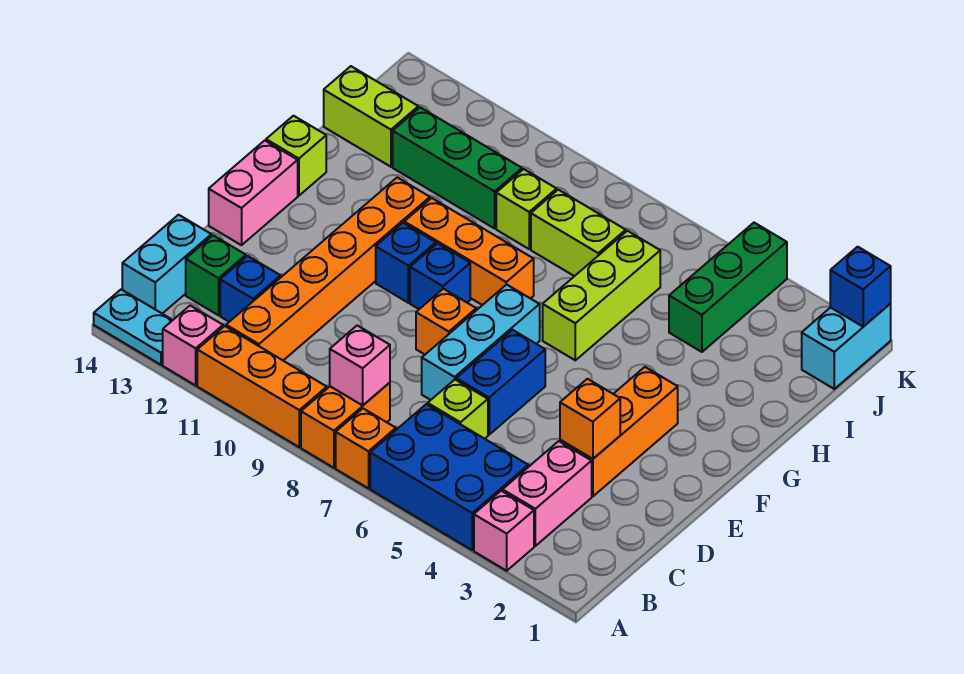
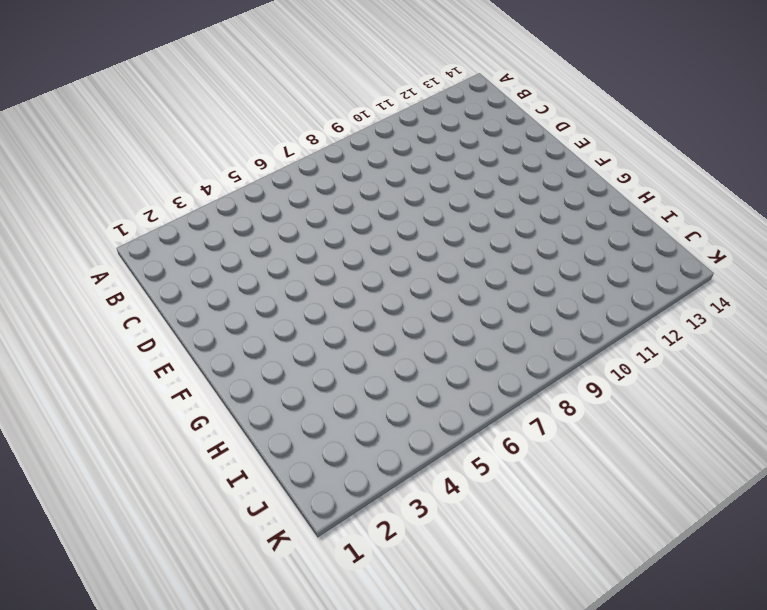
none -> pink 1x1 brick [474,491,534,571]
none -> blue 2x3 brick [370,404,528,550]
none -> orange 1x1 brick [336,409,396,488]
none -> orange 1x2 brick [301,383,390,468]

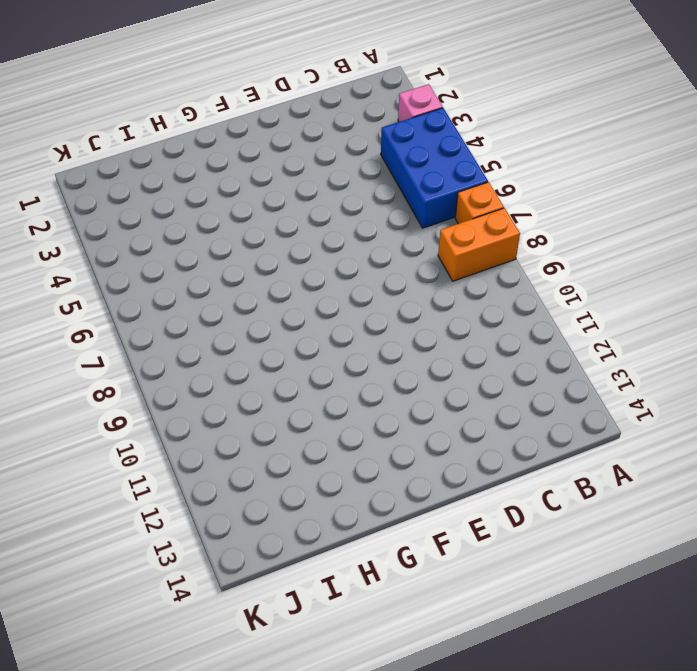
none -> orange 1x3 brick [197,326,327,447]
none -> pink 1x1 brick [163,305,223,385]
none -> cyan 1x2 plate [94,289,173,365]
none -> pink 1x2 brick [503,441,592,546]

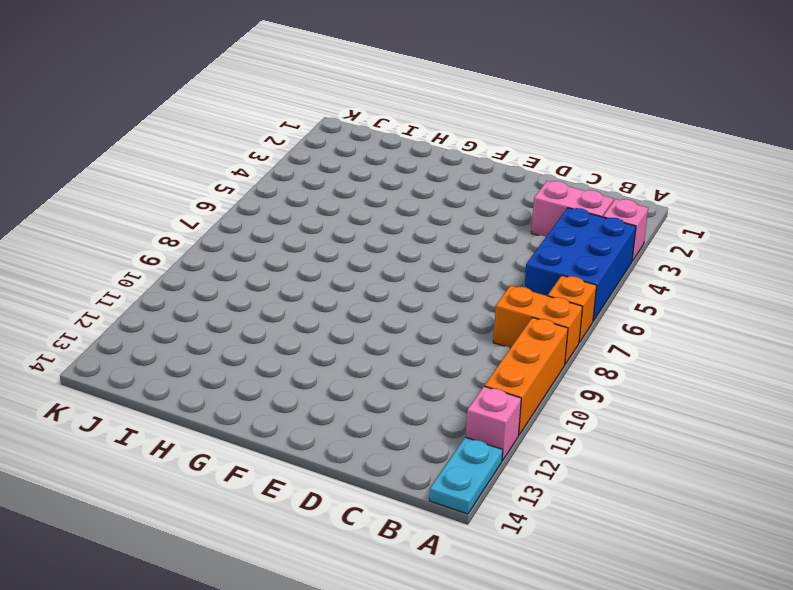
none -> orange 1x6 brick [226,178,430,360]
none -> cyan 1x2 brick [122,215,211,314]
none -> lime 1x1 brick [428,380,488,439]
none -> blue 1x1 brick [220,256,281,322]

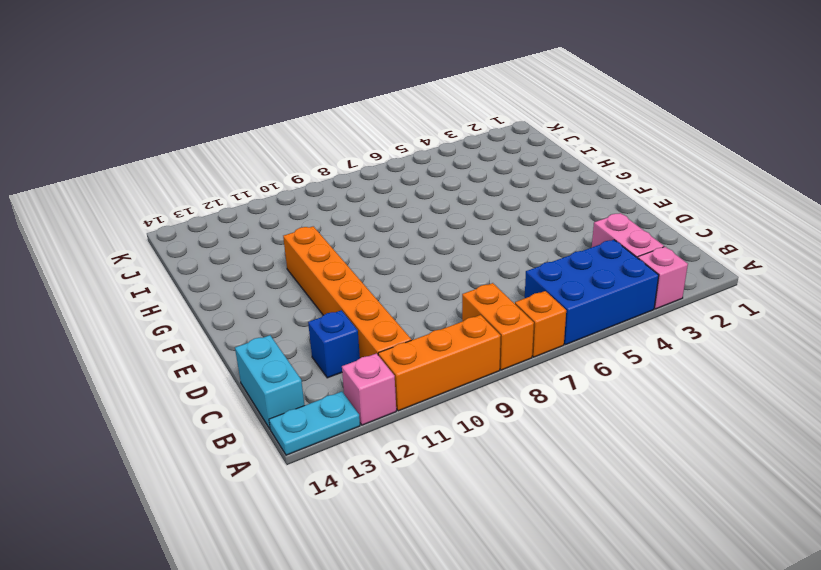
none -> lime 1x1 brick [428,380,488,439]
none -> green 1x1 brick [186,235,246,315]
none -> orange 1x3 brick [560,367,678,496]
none -> blue 1x2 brick [456,330,545,435]

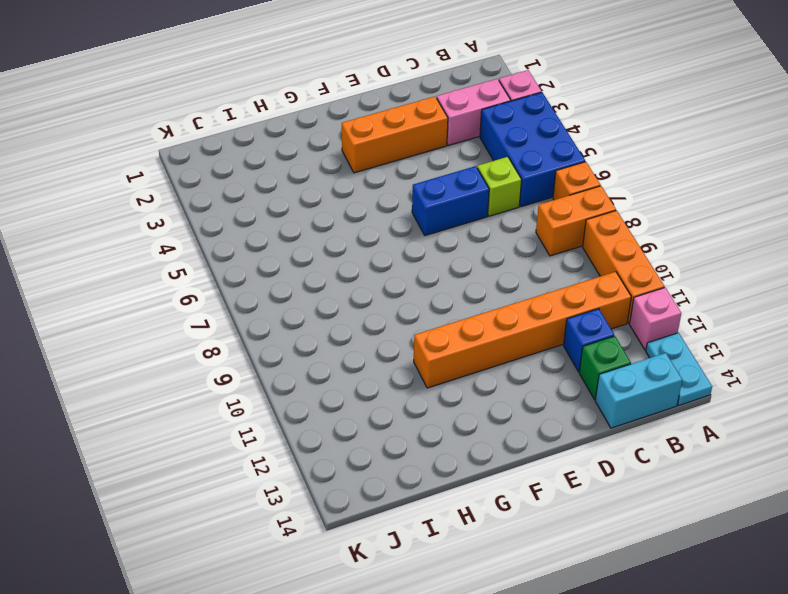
none -> cyan 1x3 brick [422,284,540,400]
none -> orange 1x1 brick [416,289,476,354]
none -> pink 1x2 brick [209,140,298,245]
none -> blue 1x1 brick [410,243,470,309]

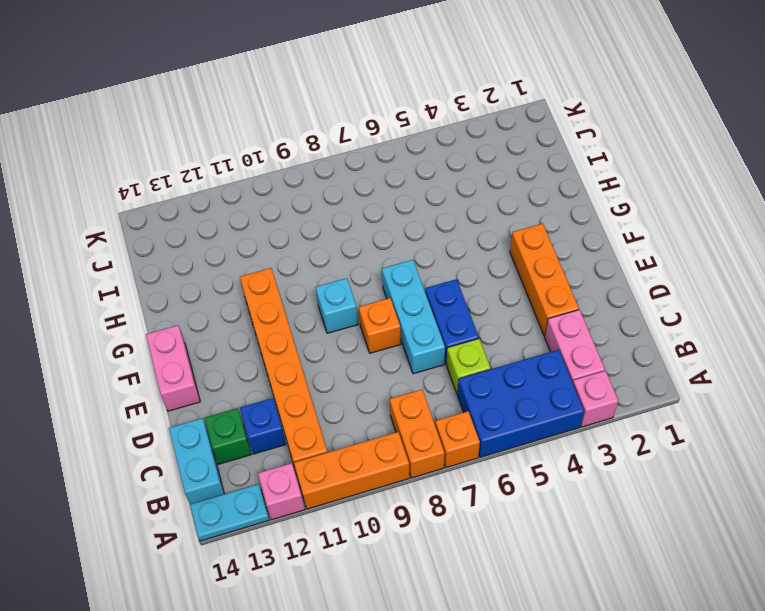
cyan 1x1 brick [315,278,358,333] -> blue 1x1 brick [410,243,470,309]
none -> blue 1x1 brick [376,223,436,303]
none -> lime 1x3 brick [543,231,660,360]
none -> orange 1x3 brick [404,198,534,305]
none -> lime 1x1 brick [266,116,326,196]

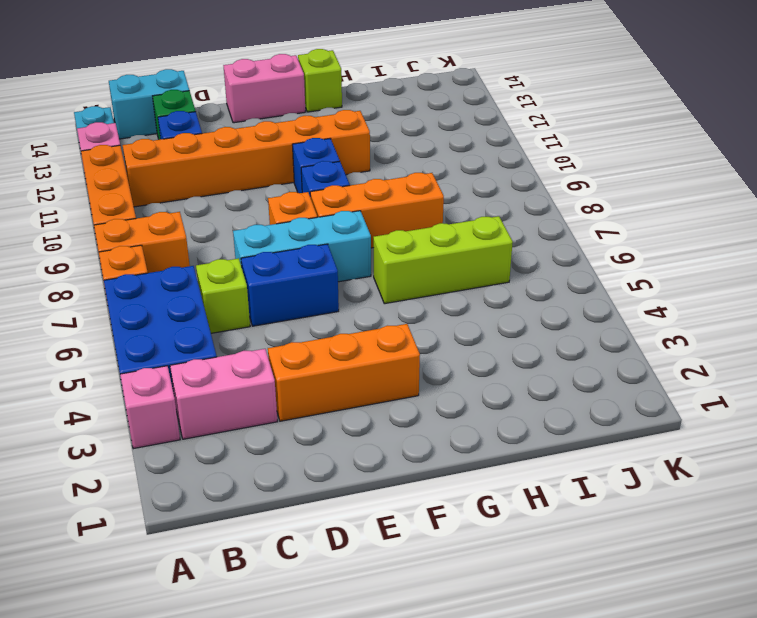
orange 1x3 brick [310,173,444,248] -> orange 1x3 brick turned to [404,198,534,305]
none -> green 1x3 brick [669,223,787,352]
none -> lime 1x2 brick [531,190,626,276]
none -> lime 1x1 brick [496,169,557,249]
none -> green 1x3 brick [393,107,522,228]

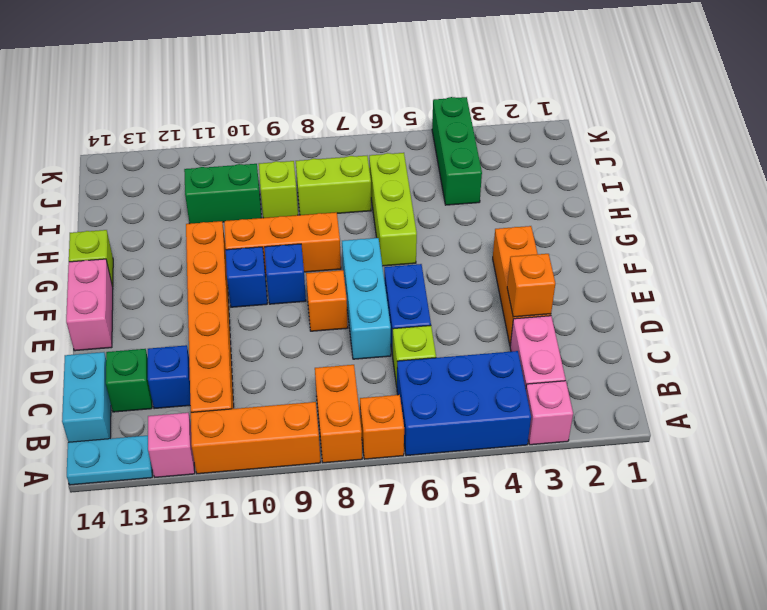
green 1x2 brick [184,164,261,224] -> green 1x3 brick [393,107,522,228]
none -> lime 1x2 brick [324,66,418,167]
none -> cyan 1x2 brick [802,304,891,389]
none -> pink 1x1 brick [330,325,390,405]
none -> blue 1x1 brick [830,247,891,327]

